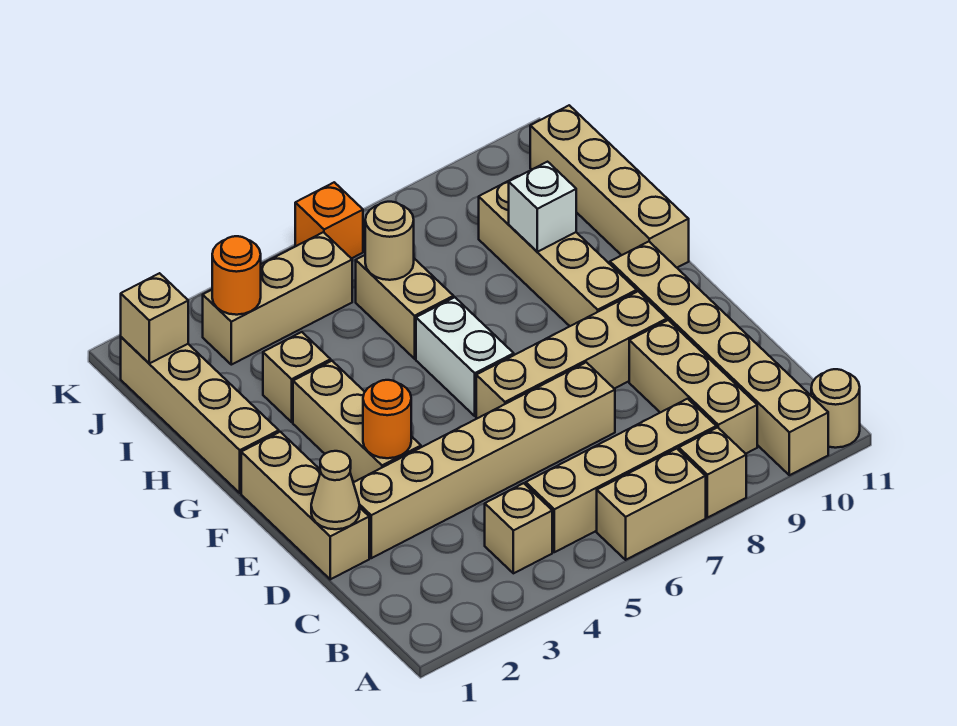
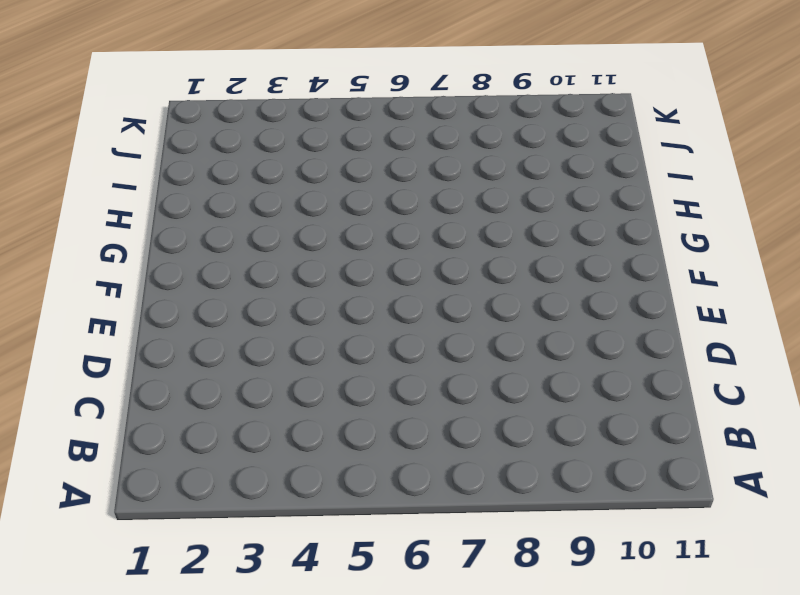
none -> tan 1x2 brick [597,449,706,560]
none -> tan 1x1 brick [679,427,746,518]
none -> tan 1x6 brick [610,242,828,475]

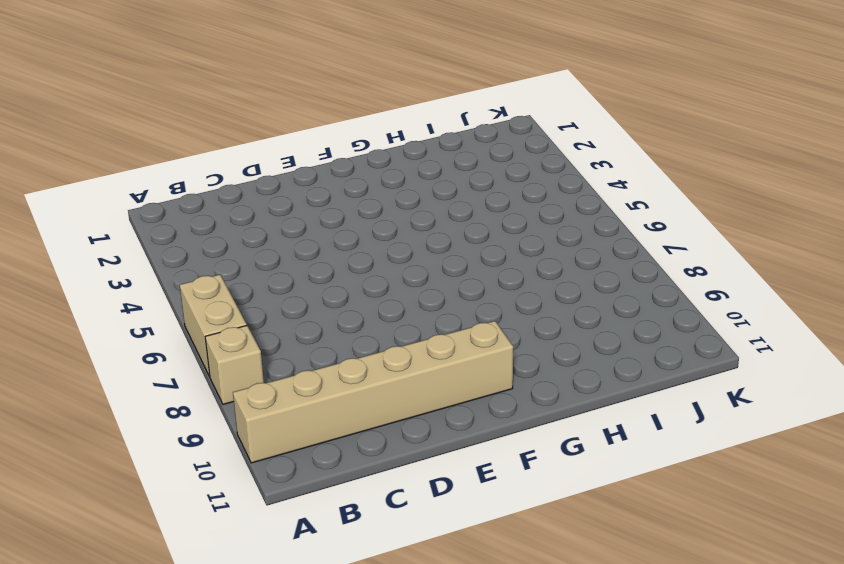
none -> tan 1x1 round brick [811,369,860,448]
none -> tan 1x1 brick [485,483,552,573]
none -> tan 1x4 brick [526,399,716,552]

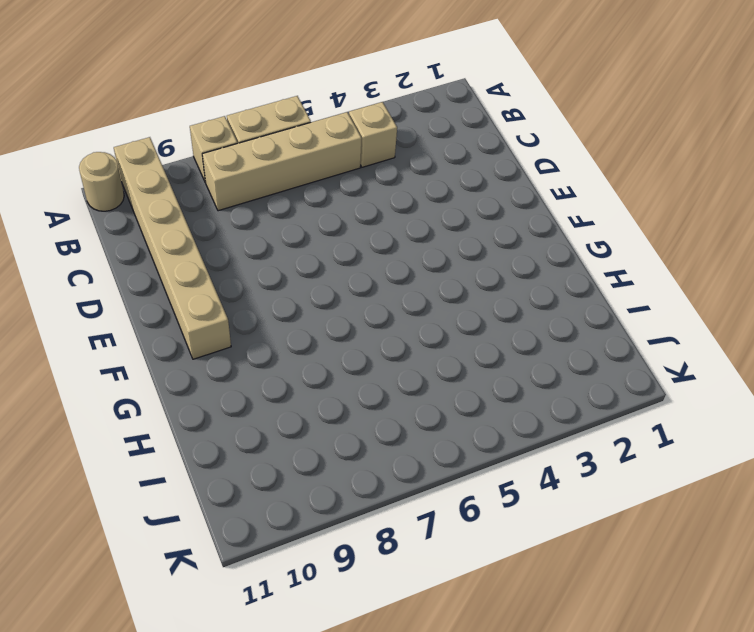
none -> tan 1x3 brick [629,320,757,454]
none -> tan 1x3 brick [241,432,369,579]
none -> tan 1x6 brick [353,362,615,558]

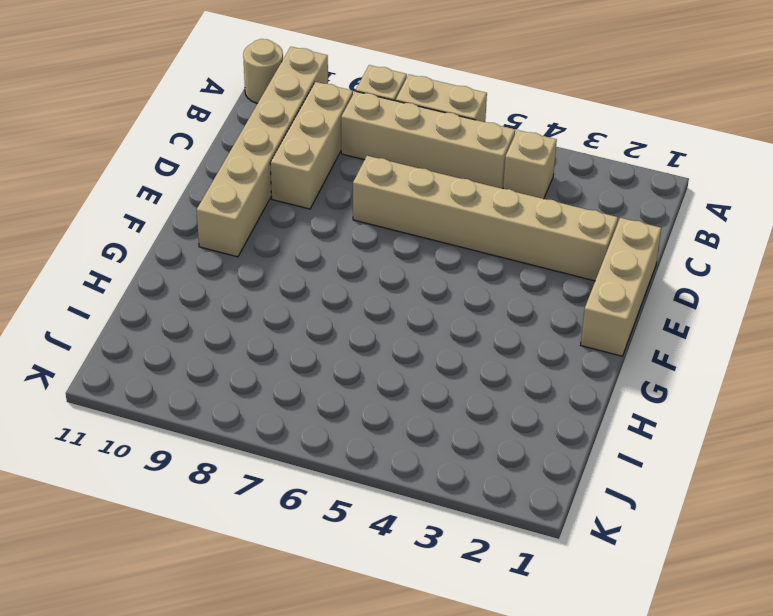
none -> tan 1x3 brick [293,361,421,482]
none -> tan 1x4 brick [476,291,667,418]
none -> white 1x2 brick [416,297,514,416]

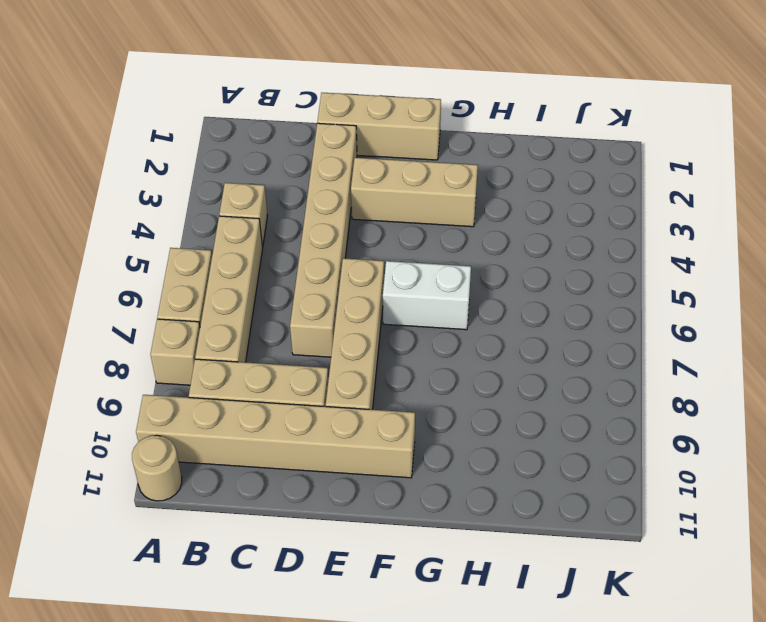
none -> tan 1x4 brick [479,176,637,326]
none -> tan 1x4 brick [121,337,279,493]
none -> tan 1x4 brick [530,105,689,268]

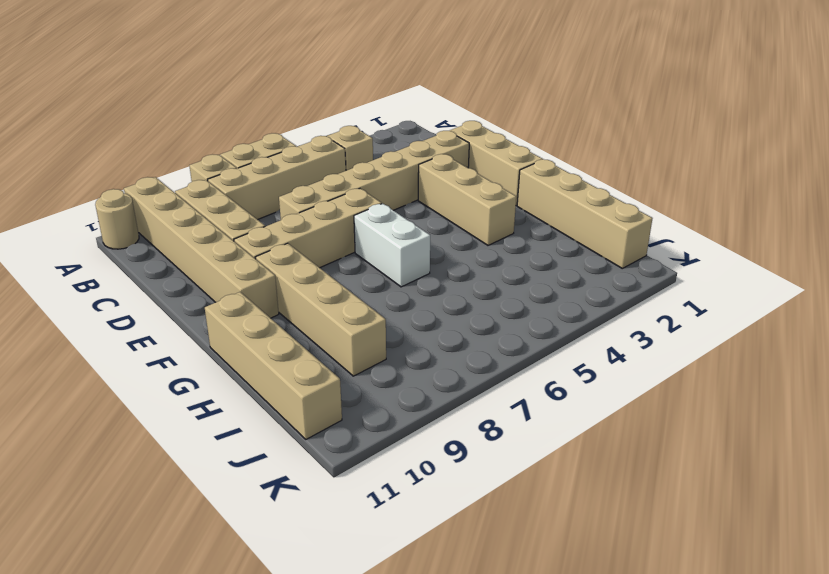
none -> tan 1x1 brick [263,332,331,422]
none -> tan 1x2 brick [356,255,454,359]
none -> tan 1x3 brick [203,232,352,365]

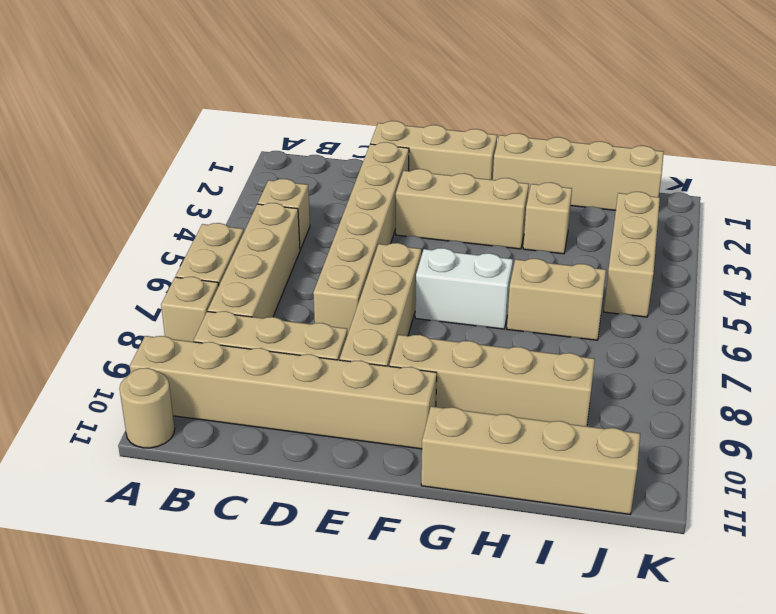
none -> orange 1x1 brick [295,182,363,259]
none -> tan 1x1 cone [311,451,360,529]
none -> orange 1x1 round brick [363,380,411,458]

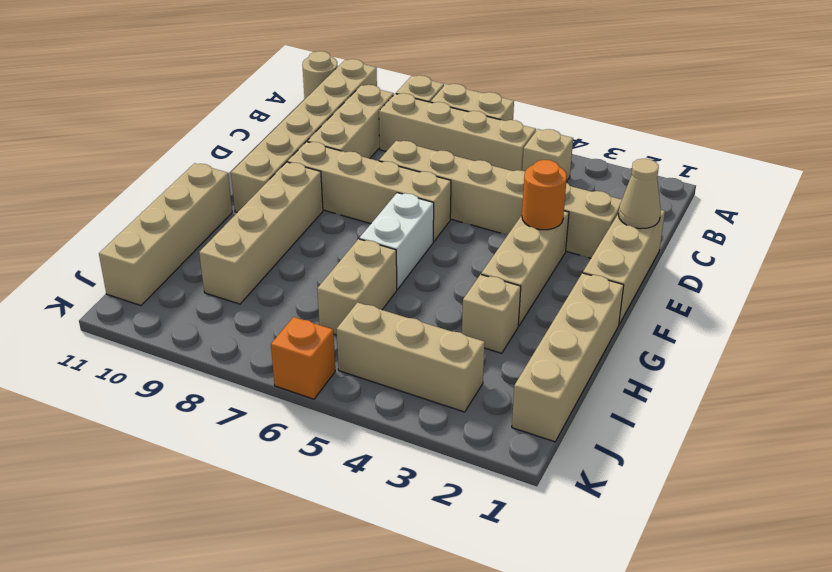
none -> white 1x1 brick [509,162,576,252]
none -> tan 1x1 round brick [365,202,414,280]
none -> tan 1x1 brick [121,273,188,363]

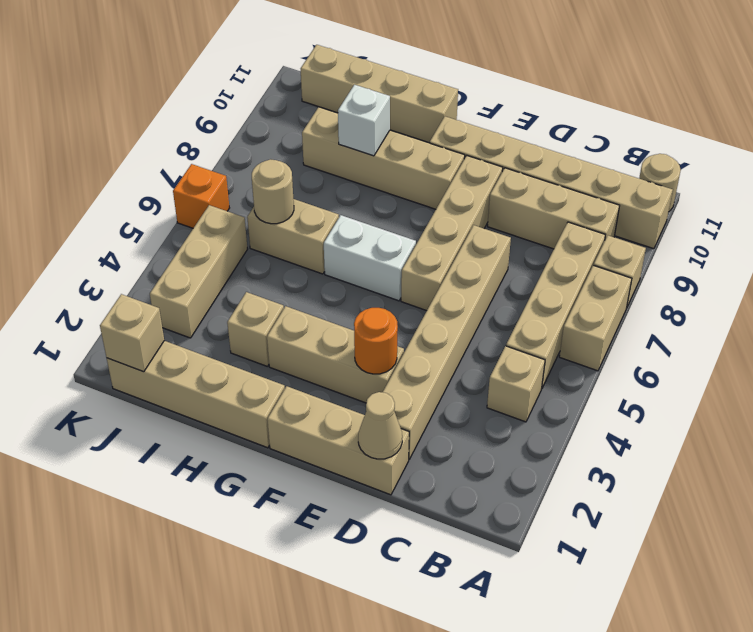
none -> orange 1x1 round brick [212,236,261,315]

